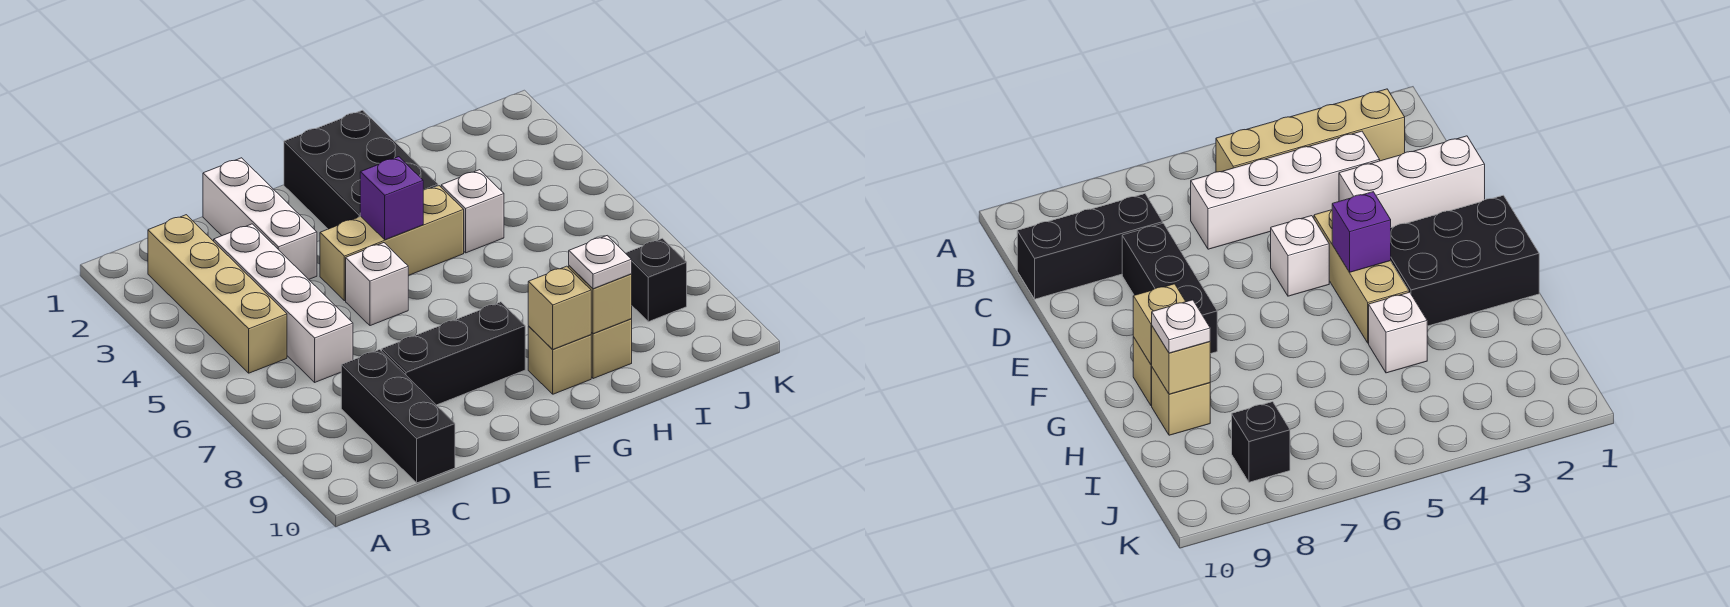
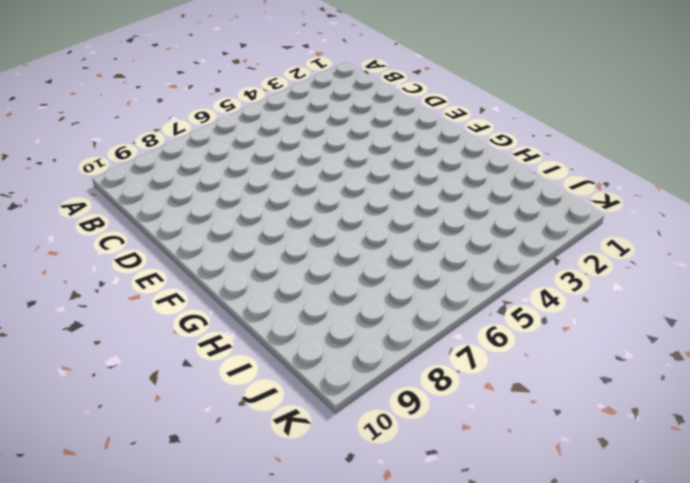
none -> tan 1x4 brick [148,215,287,373]
none -> white 1x4 brick [214,224,353,382]
none -> black 1x3 brick [341,350,455,483]

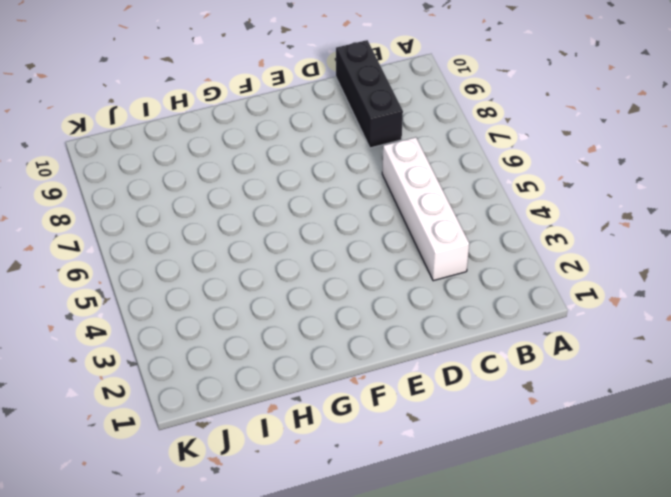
none -> tan 1x4 brick [148,215,287,373]
none -> white 1x3 brick [203,158,317,279]
none -> black 1x3 brick [382,302,525,405]

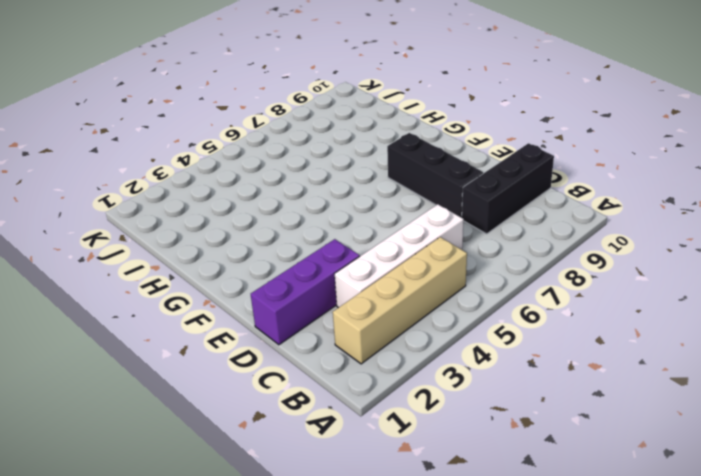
purple 1x3 brick [251,239,360,345] -> white 1x3 brick [203,158,317,279]
none -> tan 1x3 brick [320,186,464,301]
none -> white 1x1 brick [346,243,408,326]
none -> black 2x3 brick [284,110,438,229]

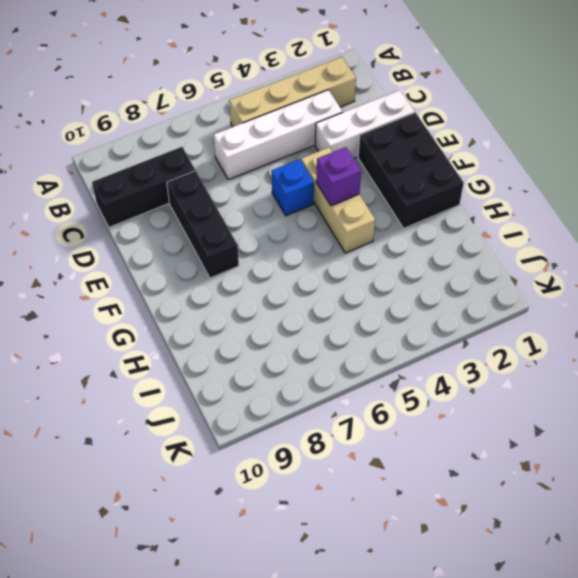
black 2x3 brick [358,113,464,228] -> black 2x3 brick turned to [284,110,438,229]
blue 1x1 brick [272,159,314,216] -> white 1x1 brick [346,243,408,326]
none -> tan 1x1 brick [528,326,591,394]
none -> white 1x1 brick [441,170,504,253]
none -> tan 1x1 brick [591,319,632,379]

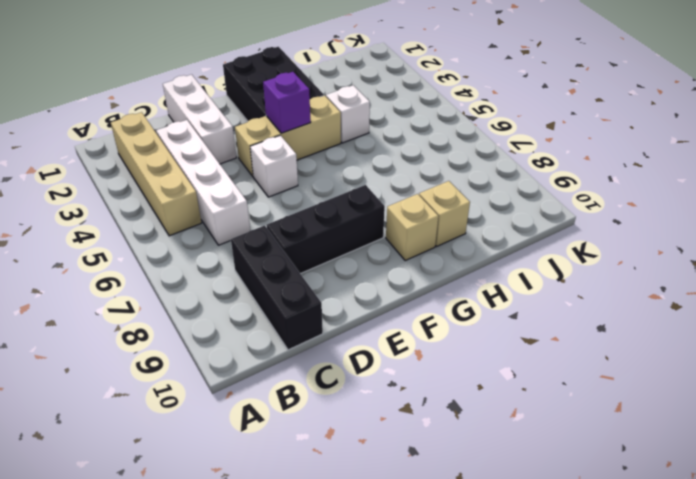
none -> black 1x1 brick [626,238,687,322]
none -> tan 1x1 brick [528,266,591,349]
none -> tan 1x1 brick [569,266,632,334]

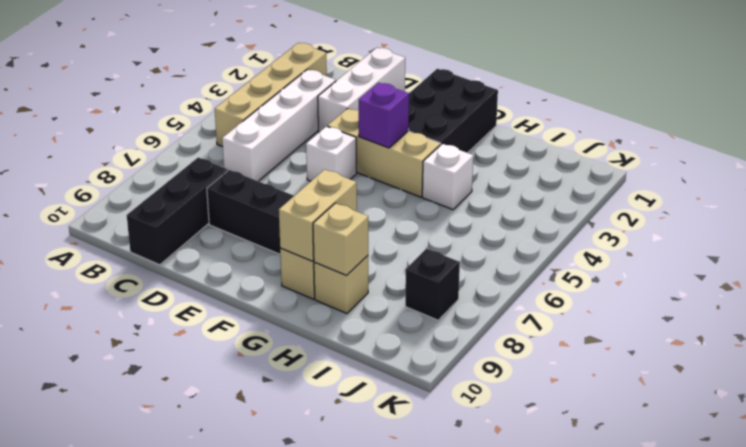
tan 1x2 brick [279,170,357,261] -> tan 1x1 brick [528,266,591,349]
none -> white 1x1 plate [569,236,632,289]

